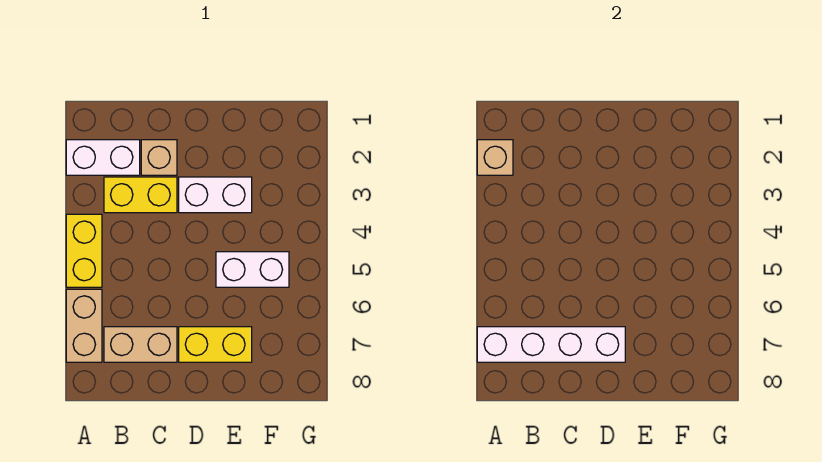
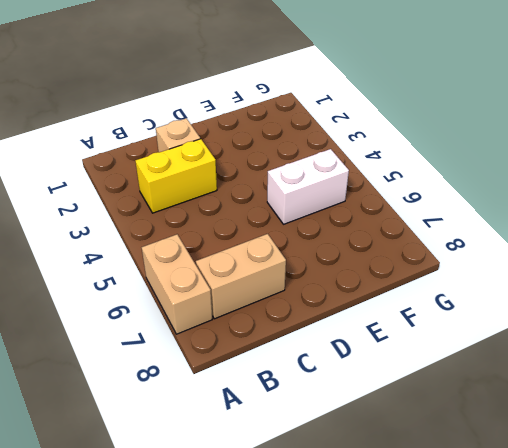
none -> white 1x2 brick [66,140,140,175]
none -> yellow 1x2 brick [66,214,102,287]

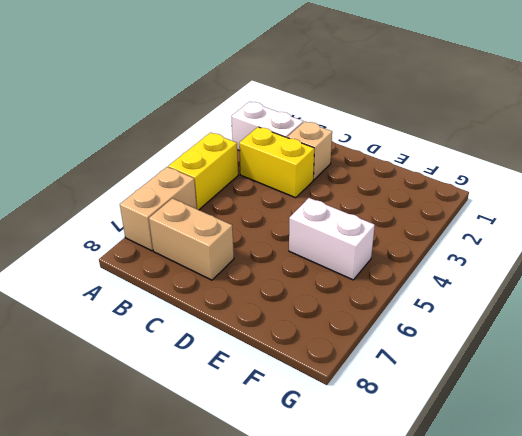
none -> white 1x2 brick [179,177,252,213]
none -> yellow 1x2 brick [179,327,252,362]

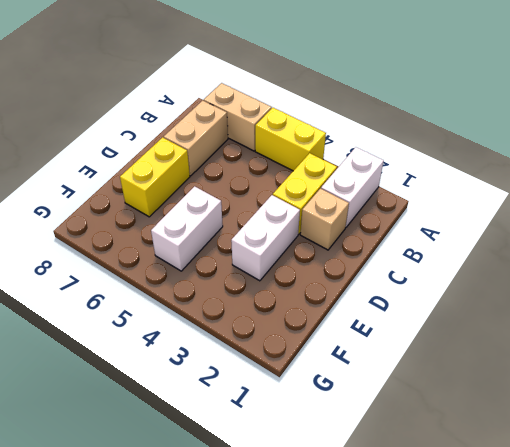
none -> tan 1x1 brick [477,140,513,175]
none -> white 1x4 brick [477,327,625,362]

